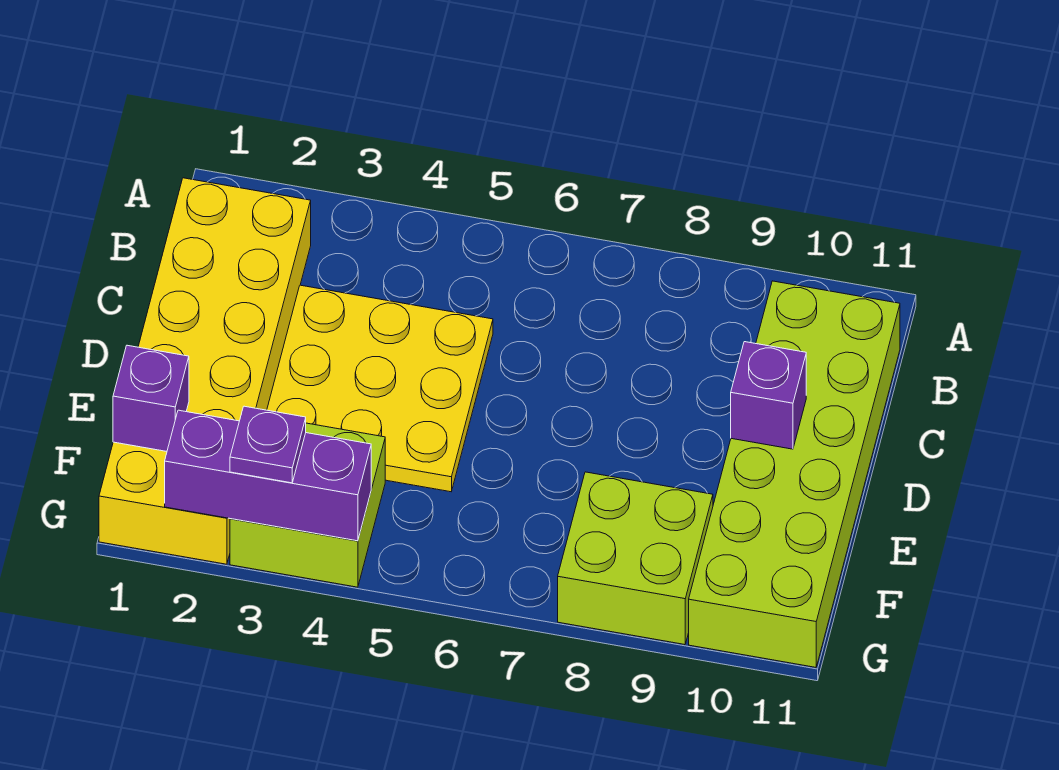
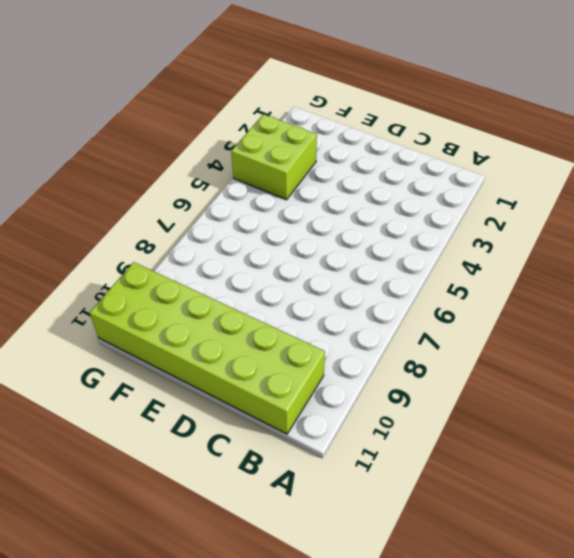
none -> yellow 2x6 brick [99,178,311,564]
none -> yellow 3x3 plate [267,285,493,492]

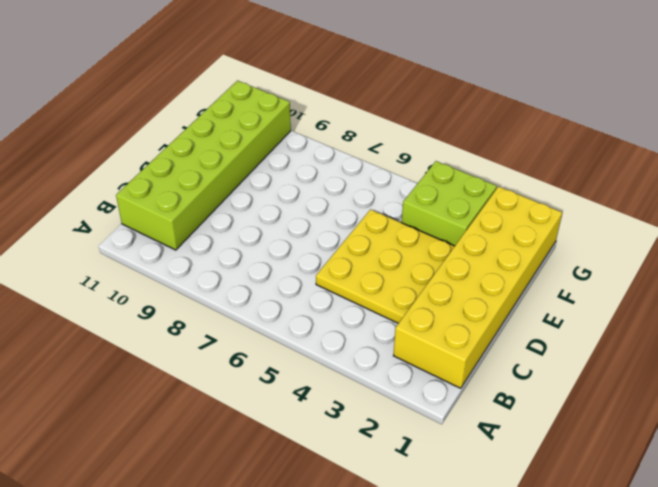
none -> lime 2x2 brick [558,472,713,645]
none -> purple 1x1 brick [731,342,806,449]

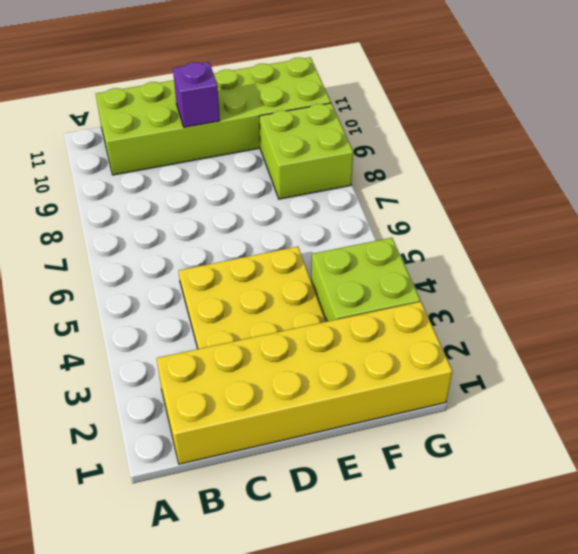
none -> purple 1x1 brick [113,345,189,451]
none -> purple 1x3 brick [165,410,371,541]

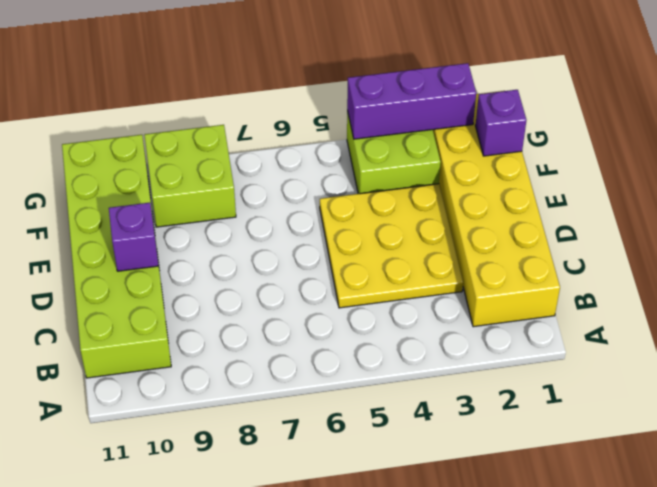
none -> purple 1x1 plate [230,406,306,483]

